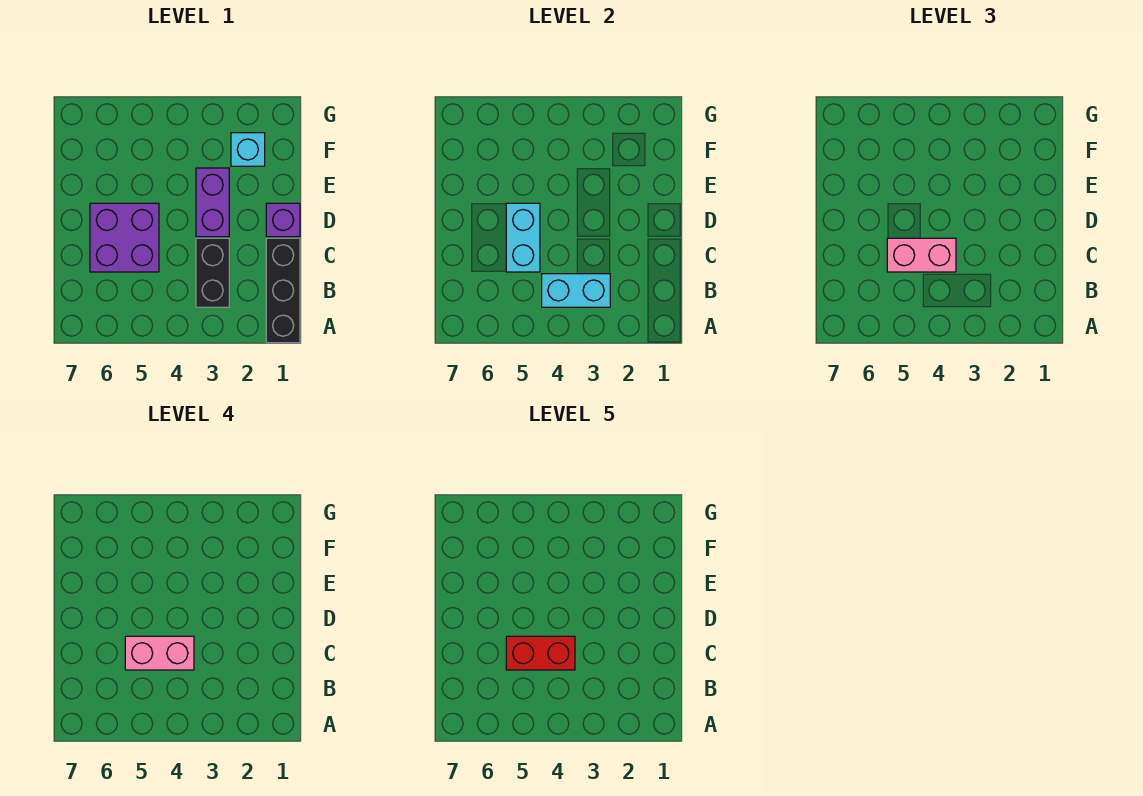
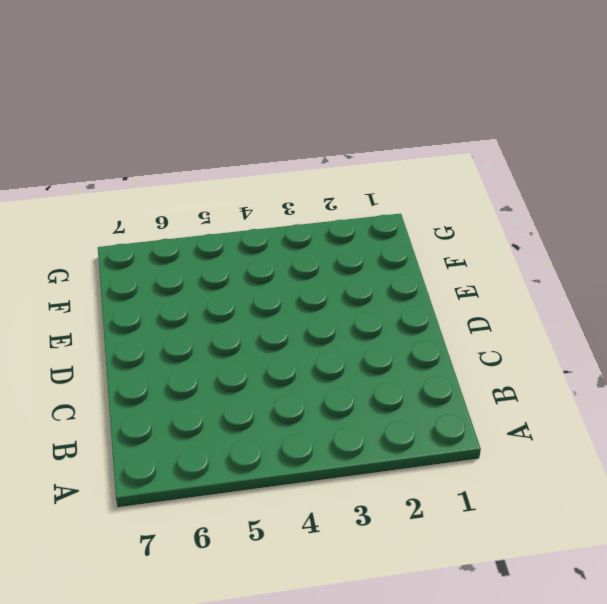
none -> black 1x3 brick [266,238,300,343]
none -> black 1x2 brick [196,238,229,307]

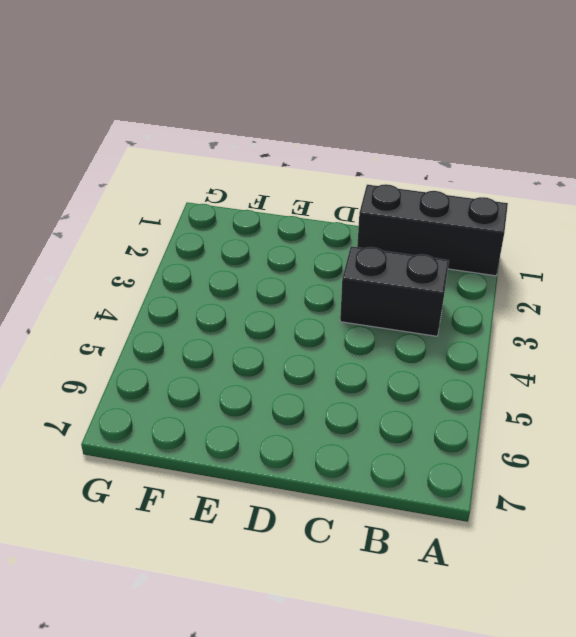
none -> purple 2x2 brick [90,203,159,272]
none -> purple 1x1 brick [266,203,300,237]

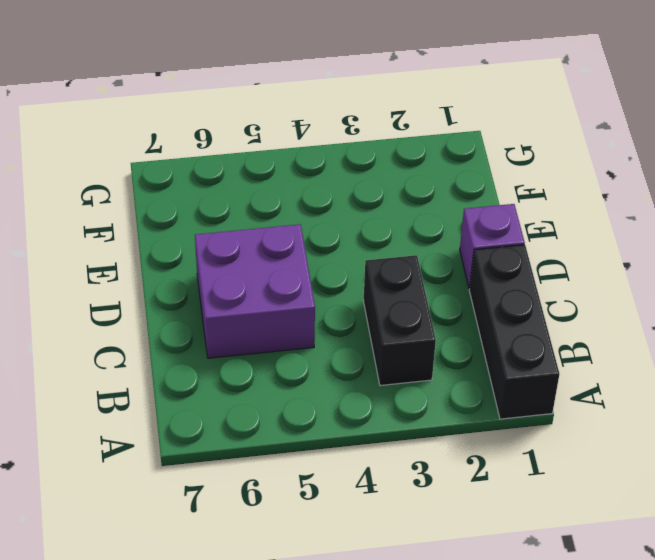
none -> purple 1x2 brick [196,168,229,237]
none -> cyan 1x1 brick [231,133,265,166]

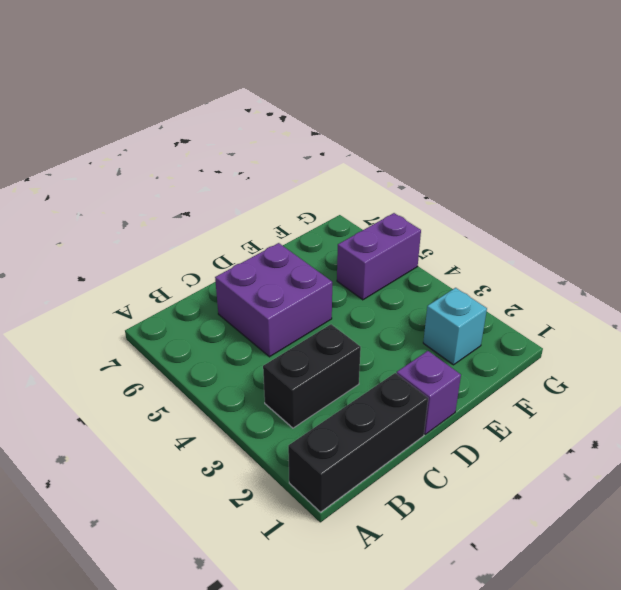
purple 1x2 brick [337,213,421,300] -> purple 1x2 brick moved to [196,168,229,237]
none -> cyan 1x2 brick [542,274,610,307]
none -> cyan 1x2 brick [506,203,540,272]

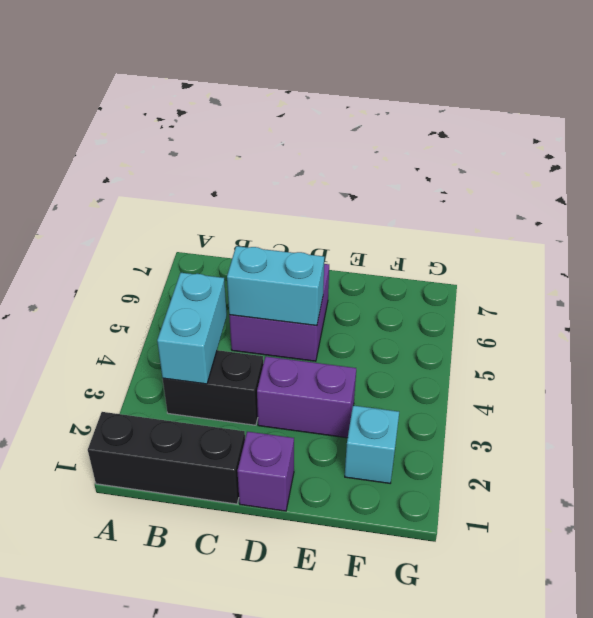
none -> pink 1x2 brick [887,238,956,272]
none -> pink 1x2 brick [125,636,194,670]

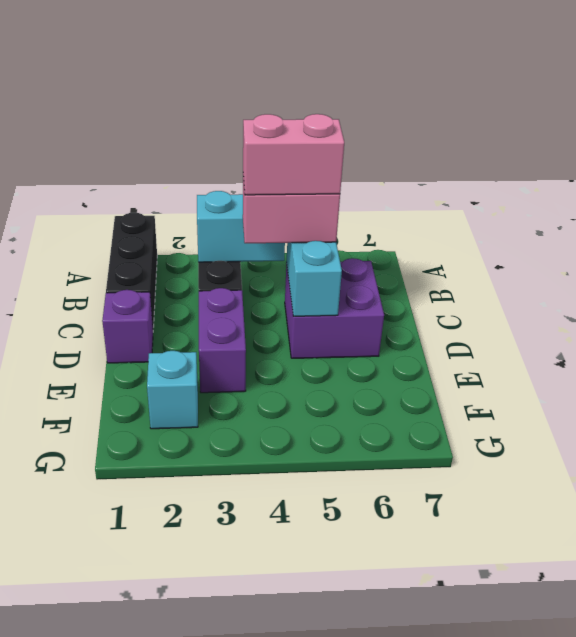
none -> red 1x2 brick [506,636,575,670]

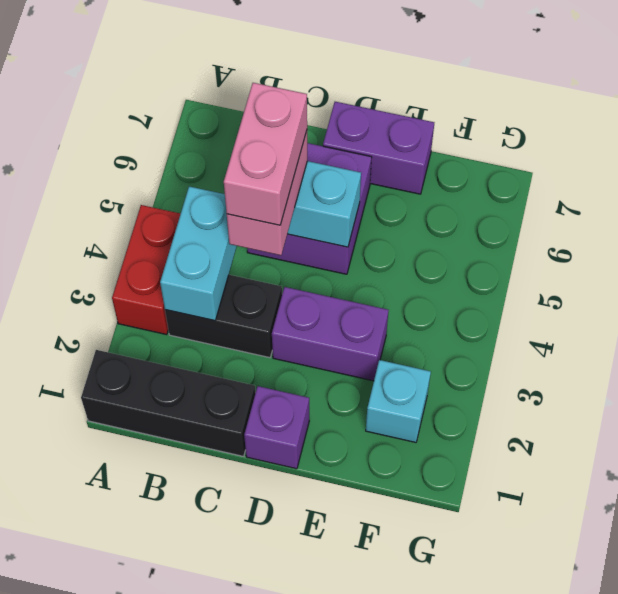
red 1x2 brick [112,205,180,335] -> red 1x2 brick moved to [506,636,575,670]
purple 1x2 brick [323,102,434,194] -> none

